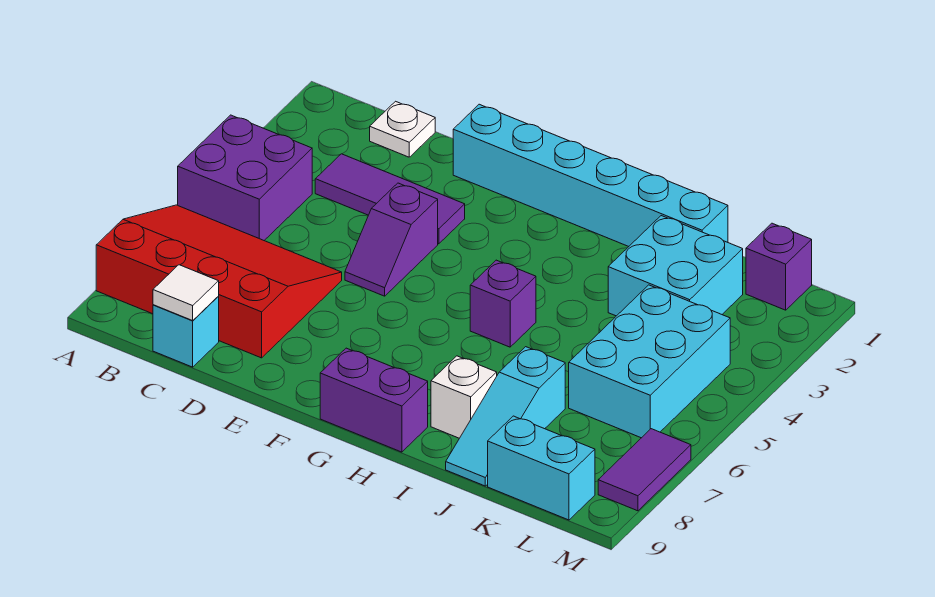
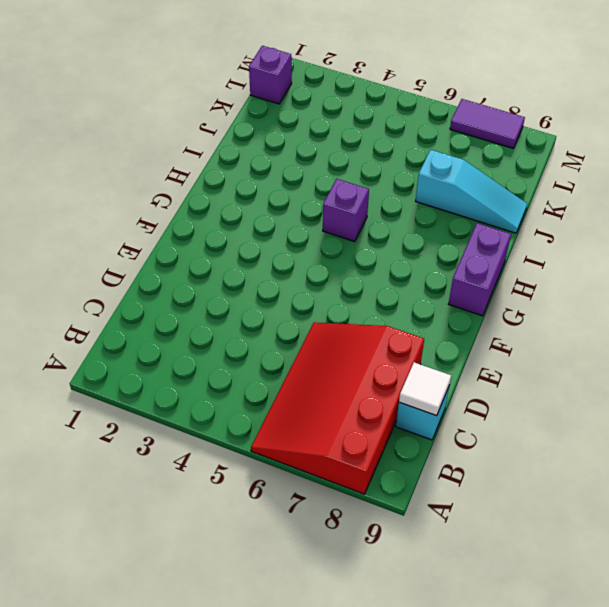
none -> purple 2x2 brick [178,115,312,240]
none -> white 1x1 plate [370,101,435,157]
none -> purple 1x3 tile [315,154,465,244]

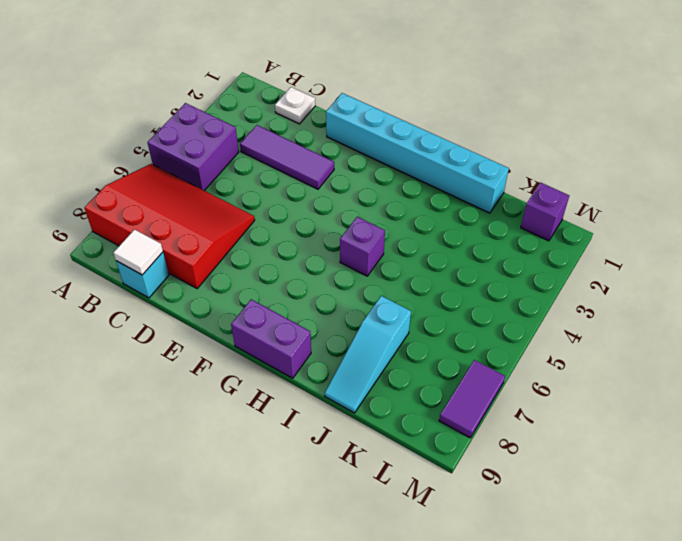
none -> purple 1x2 slope [345,183,438,296]
none -> white 1x1 brick [431,356,497,438]
none -> cyan 2x2 brick [608,216,743,316]

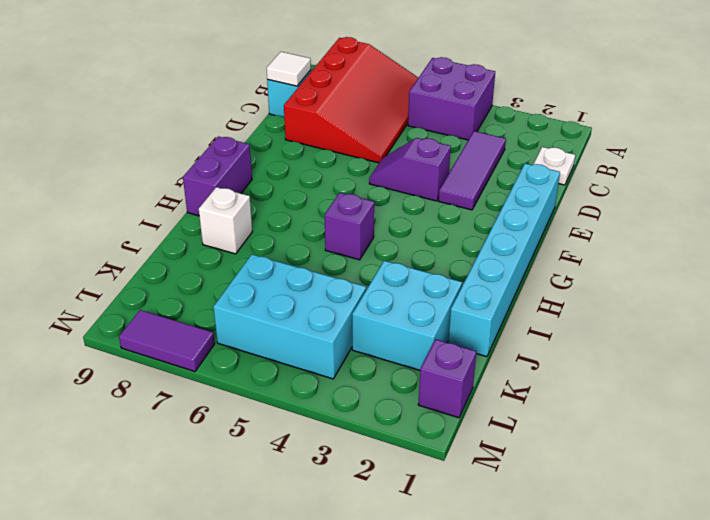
none -> cyan 1x3 slope [446,347,565,486]
none -> cyan 1x2 brick [488,416,595,520]

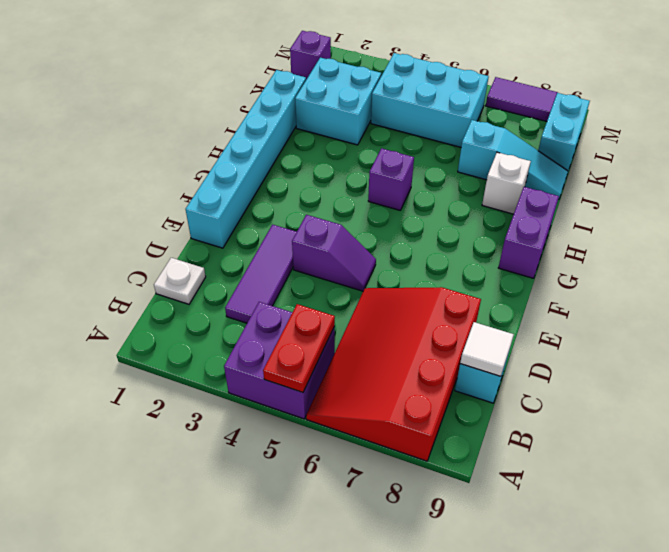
red 1x2 plate [263,304,335,392] -> none

